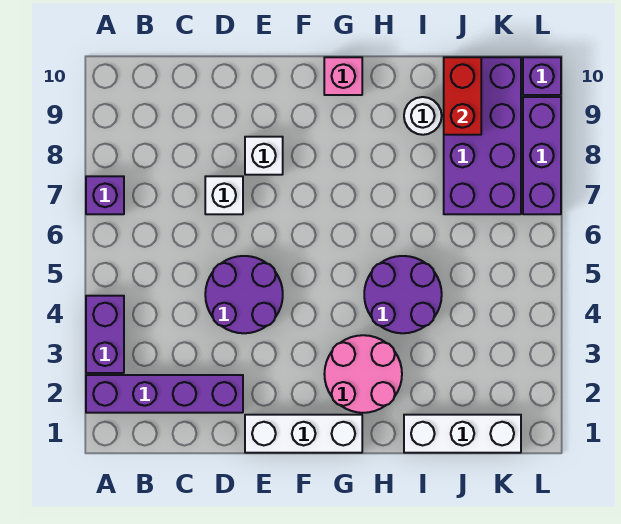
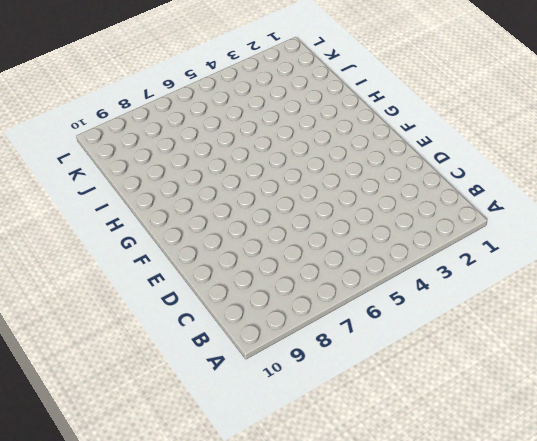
none -> purple 1x4 brick [86,375,243,413]
none -> purple 1x2 brick [86,296,124,373]
none -> purple 1x1 brick [86,176,124,214]

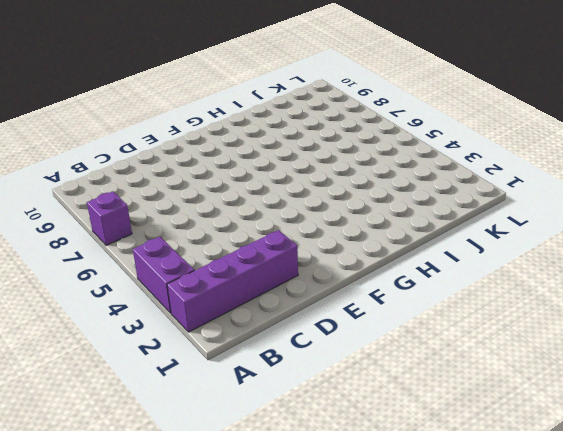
none -> purple 2x2 round brick [205,256,283,333]
none -> white 1x1 brick [205,176,243,214]
none -> white 1x3 brick [245,415,362,453]

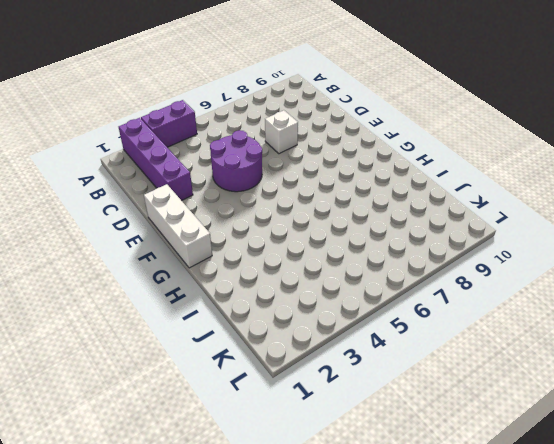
none -> purple 1x1 brick [86,176,124,214]
none -> white 1x1 brick [245,137,283,175]
none -> pink 2x2 round brick [324,335,402,413]

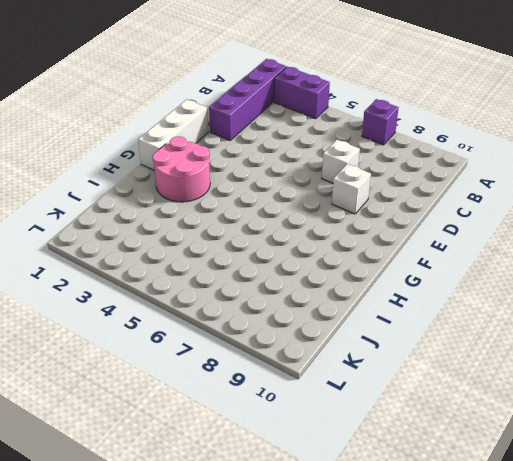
none -> purple 2x2 round brick [205,256,283,333]
none -> pink 1x1 brick [324,57,362,95]
none -> purple 2x2 round brick [364,256,442,333]

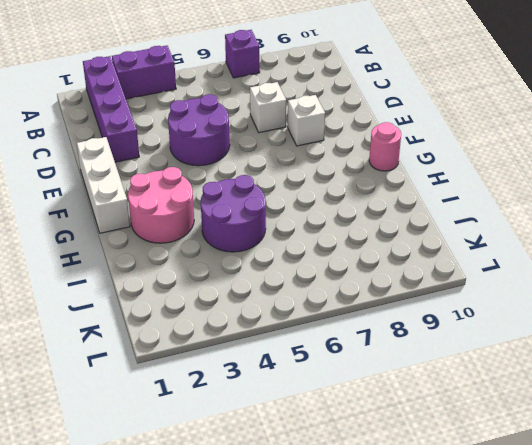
pink 1x1 round brick [369,122,401,171] -> pink 1x1 brick [324,57,362,95]
none -> white 1x3 brick [404,415,521,453]
none -> white 1x1 round brick [404,97,442,135]
none -> purple 2x4 brick [444,57,521,214]

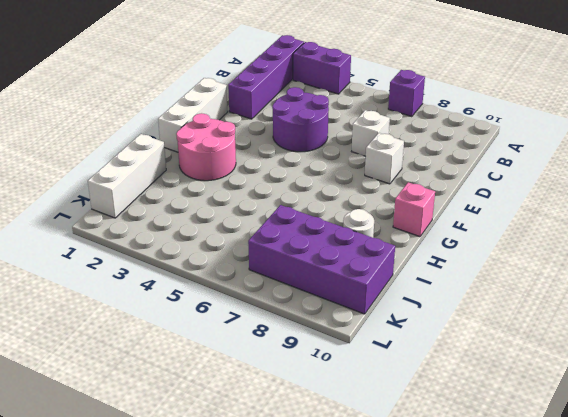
none -> purple 2x2 round brick [364,256,442,333]
none -> purple 1x3 brick [523,97,561,214]
none -> purple 1x1 brick [523,57,561,95]

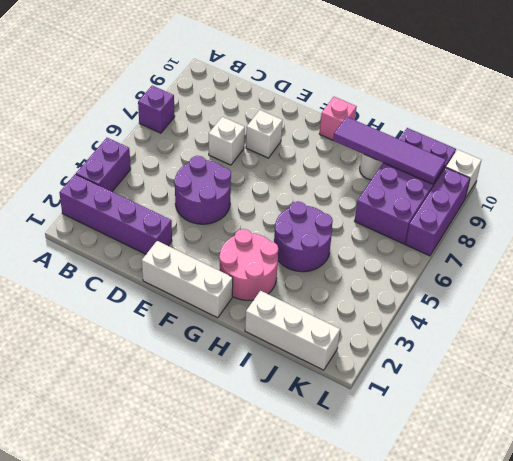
purple 1x4 tile [333,117,446,184] -> red 1x2 brick [444,57,481,135]
white 1x1 brick [446,150,481,197] -> purple 1x1 brick [523,57,561,95]

